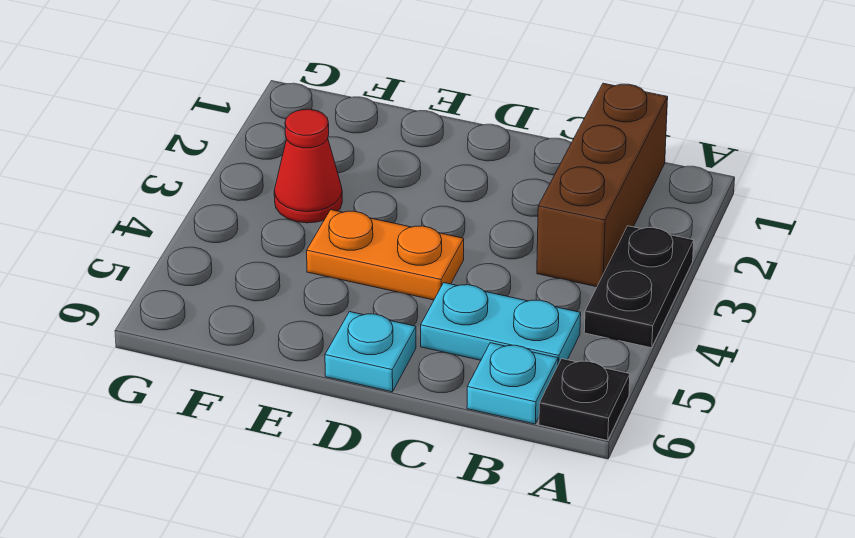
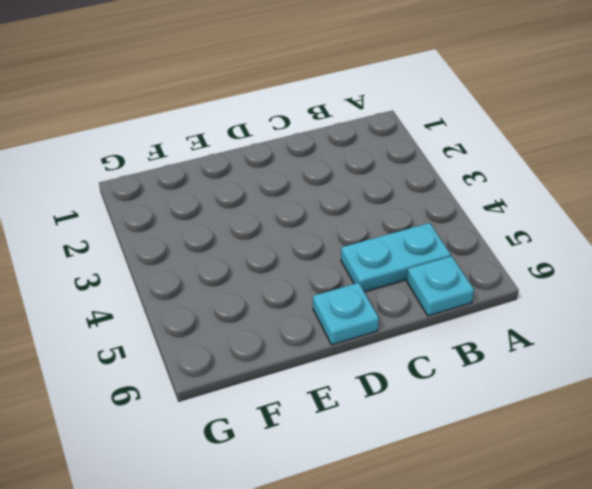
none -> black 1x2 plate [584,226,694,348]
none -> black 1x1 plate [539,359,630,440]

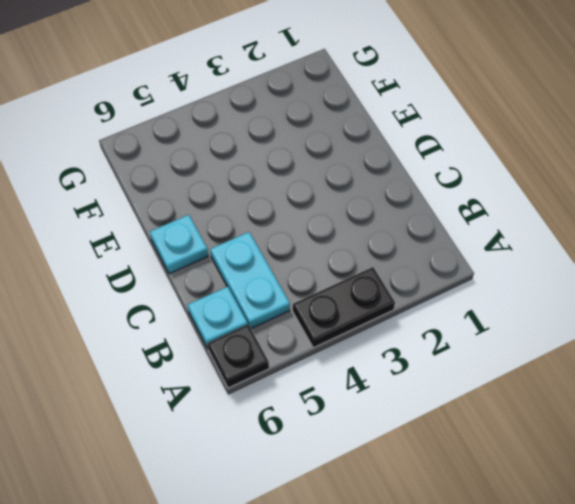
none -> brown 1x3 brick [537,83,668,287]
none -> orange 1x2 plate [307,210,464,300]

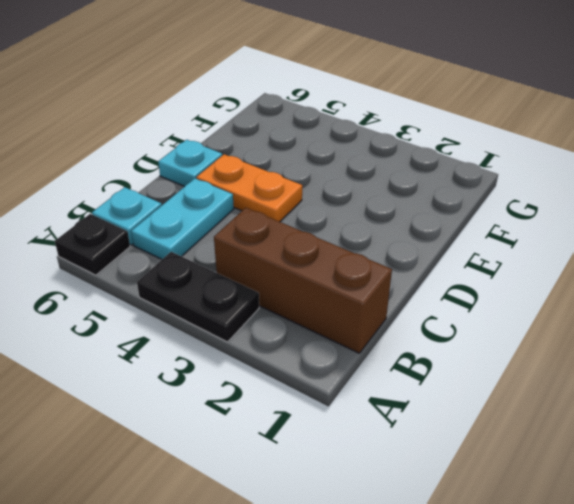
orange 1x2 plate [196,154,302,222] -> orange 1x2 plate turned to [307,210,464,300]
none -> red 1x1 cone [274,109,342,223]

